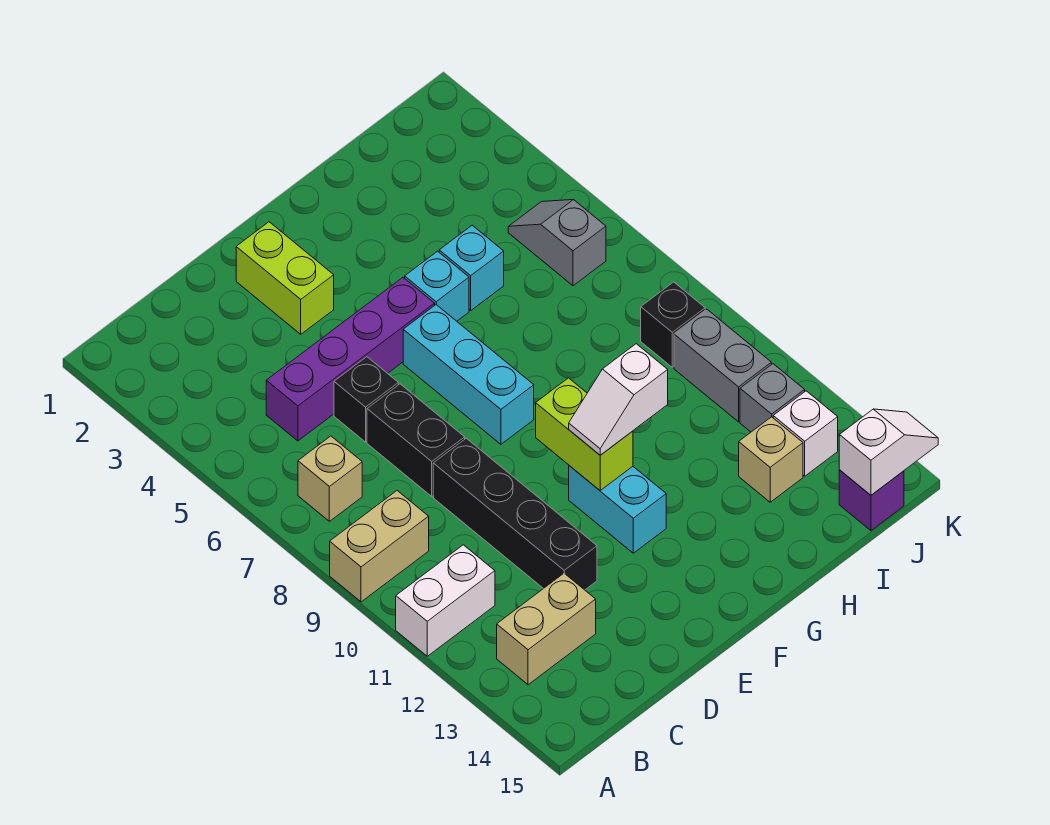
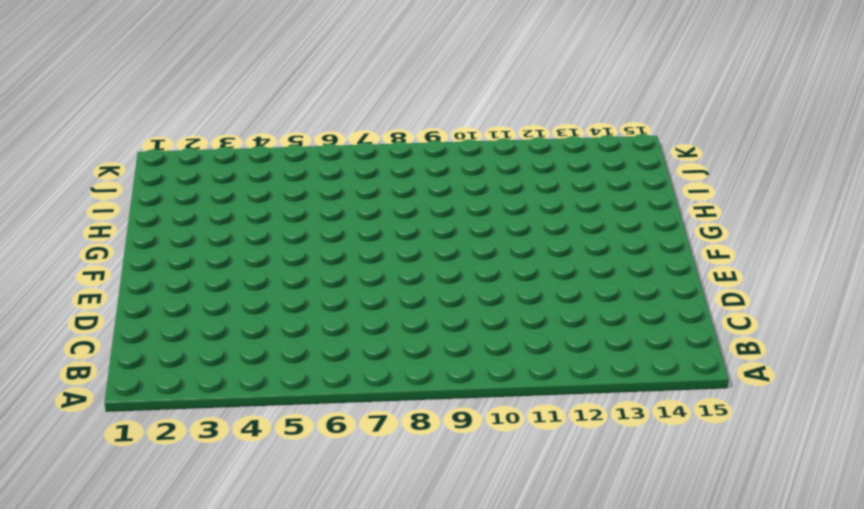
none -> tan 1x2 brick [330,491,429,602]
none -> white 1x2 brick [396,545,495,656]
none -> tan 1x1 brick [298,436,362,521]

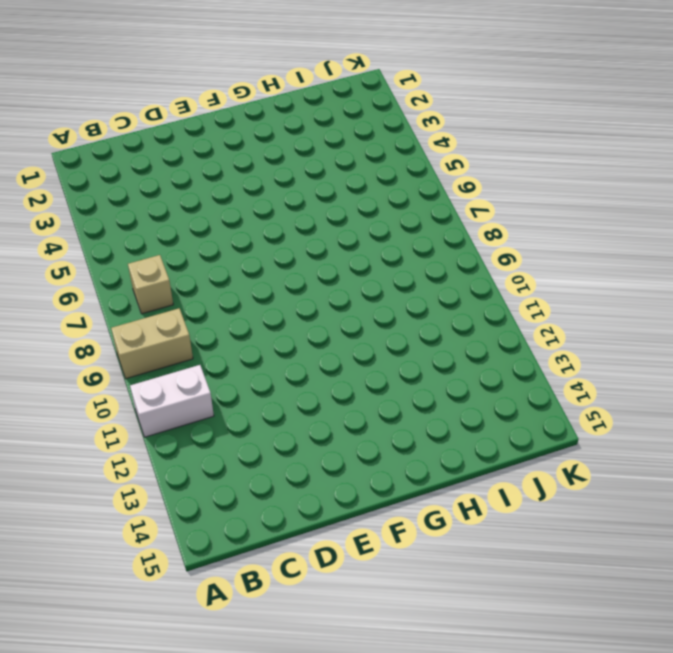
none -> tan 1x2 brick [497,573,596,685]
none -> purple 1x4 brick [266,278,435,441]
none -> black 1x1 brick [334,357,398,442]

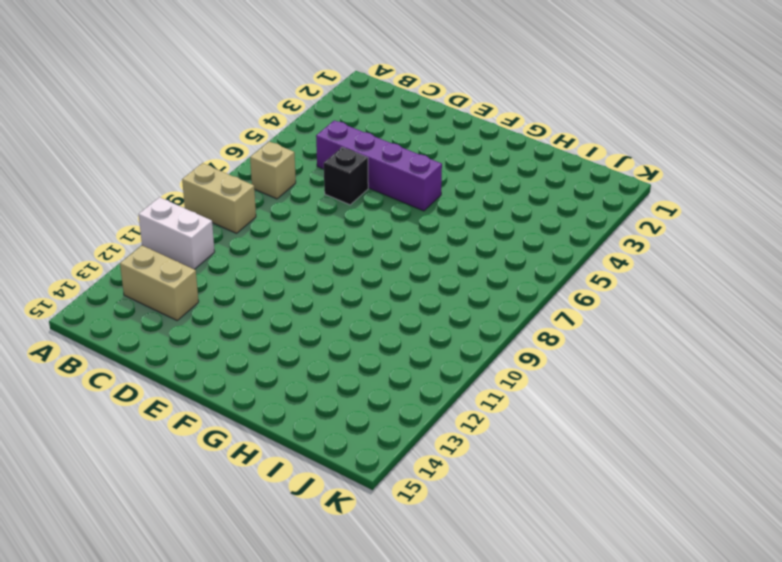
none -> black 1x2 brick [367,384,465,496]
none -> black 1x4 brick [433,438,597,590]
none -> lime 1x2 brick [236,222,334,334]

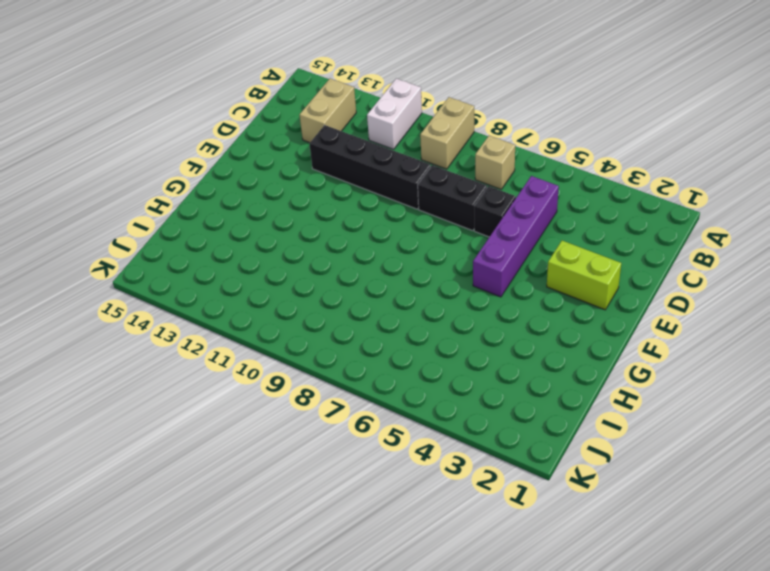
none -> cyan 1x3 brick [403,305,534,444]
none -> cyan 1x2 brick [569,466,666,553]
none -> cyan 1x1 brick [405,251,469,321]

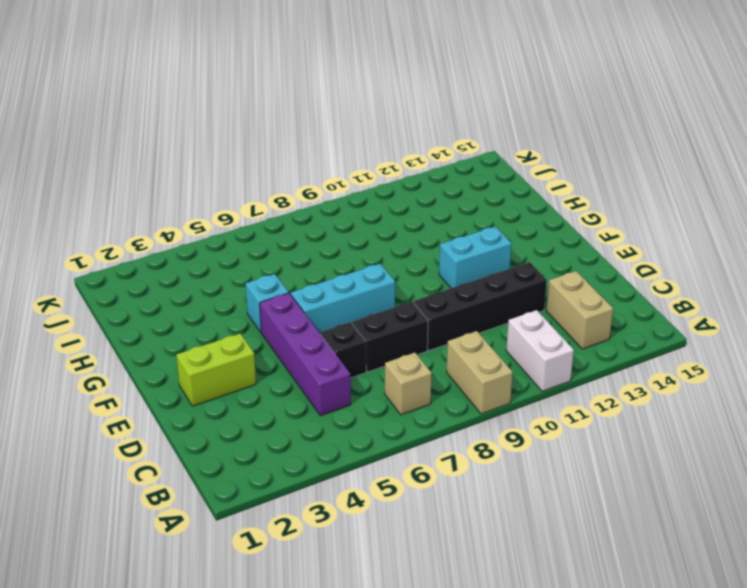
none -> cyan 1x1 brick [439,225,504,310]
none -> tan 1x1 brick [739,417,803,502]
none -> grey 1x2 slope [508,200,606,286]

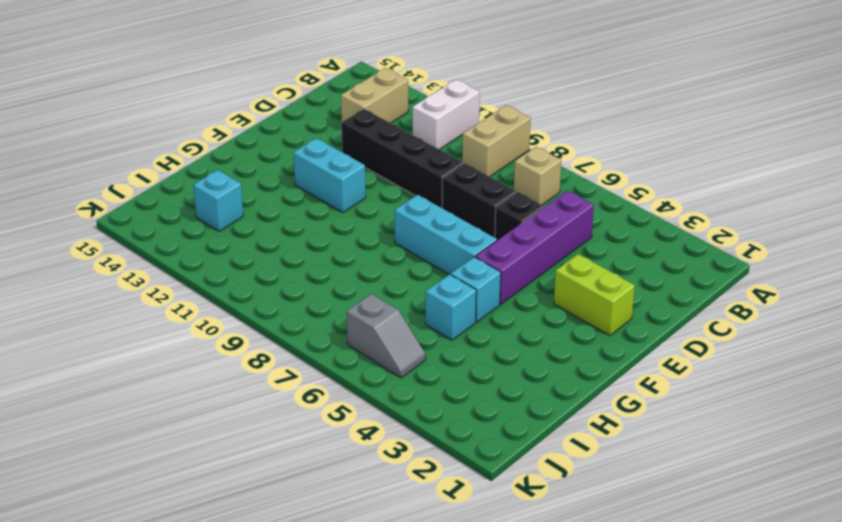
cyan 1x1 brick [194,170,243,231] -> tan 1x1 brick [739,417,803,502]
none -> black 1x1 brick [641,282,705,367]
none -> grey 1x2 brick [674,309,771,422]
none -> grey 1x1 brick [740,364,805,432]

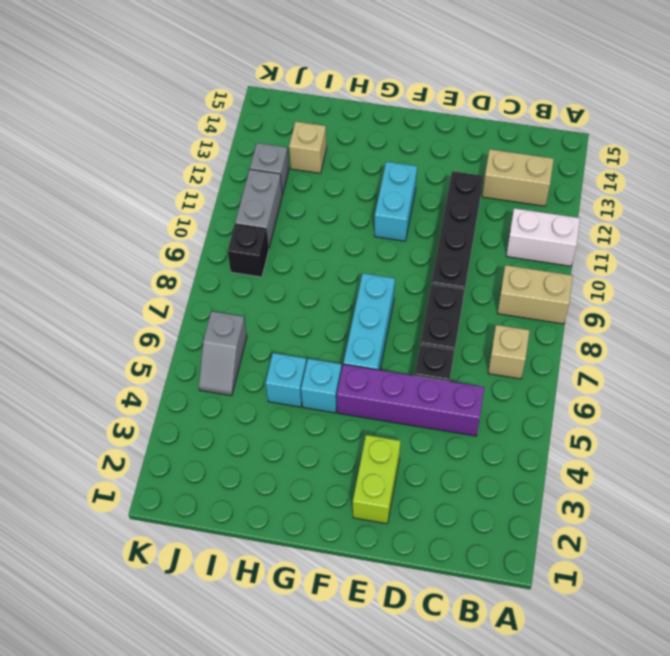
none -> white 1x1 brick [773,391,838,476]
none -> purple 1x1 brick [839,470,904,531]
none -> lime 1x2 brick [536,378,633,490]

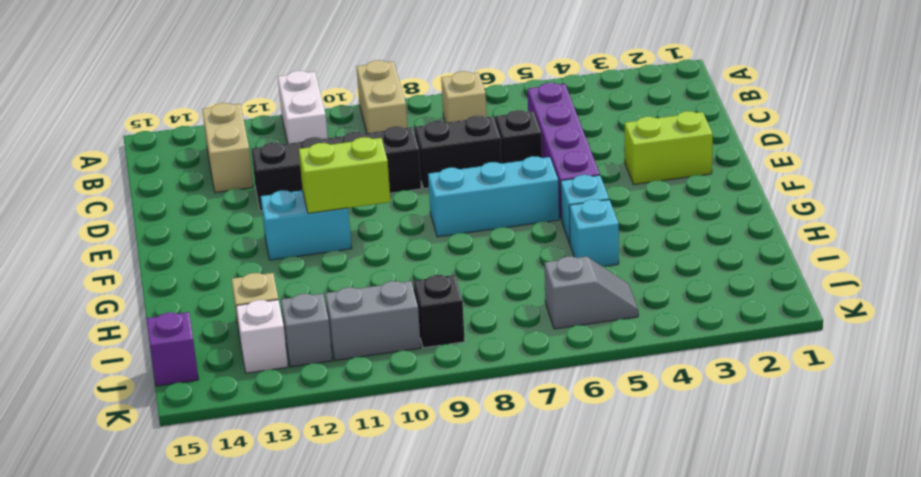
none -> white 1x2 slope [839,409,938,495]
none -> white 1x2 slope [569,344,668,455]

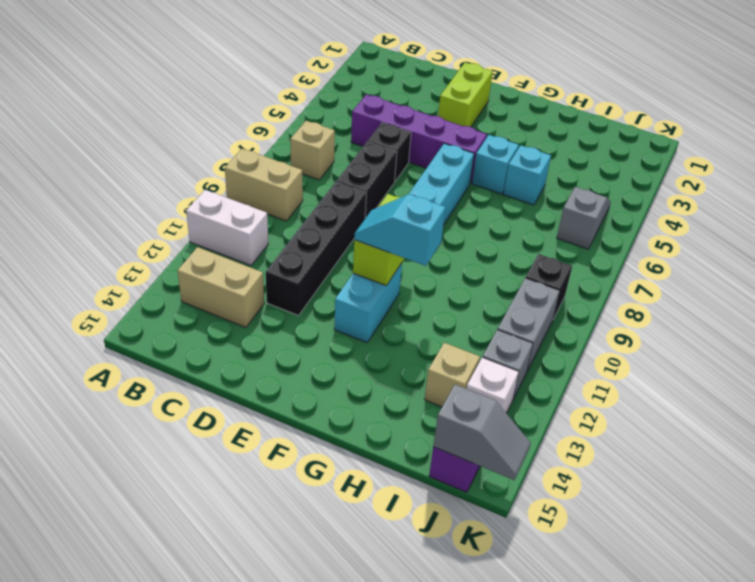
cyan 1x2 slope [354,194,446,266] -> white 1x2 slope [569,344,668,455]
grey 1x2 slope [433,384,531,480] -> white 1x2 slope [839,409,938,495]

